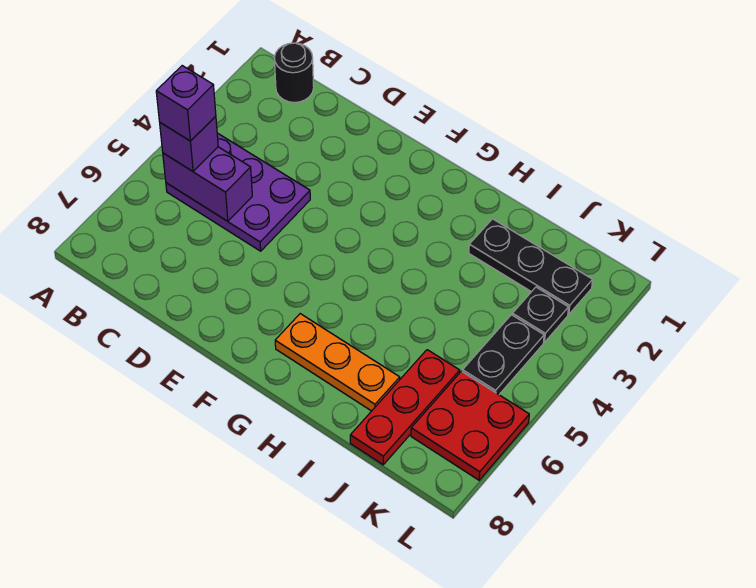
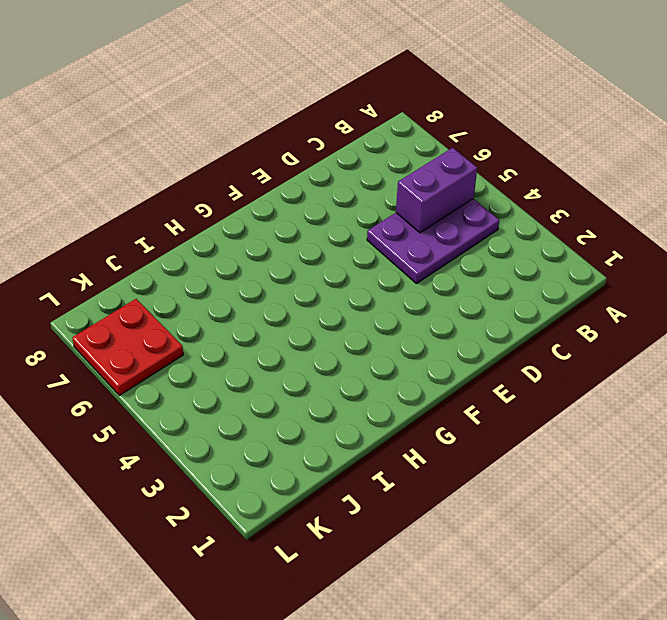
none -> black 1x1 round brick [274,43,314,102]
none -> orange 1x3 plate [275,314,400,411]

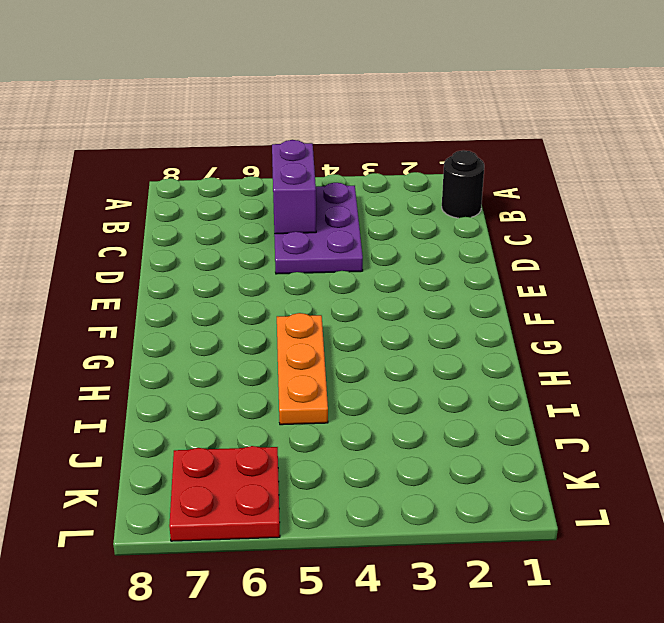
orange 1x3 plate [277,313,328,425] -> orange 1x3 plate moved to [275,314,400,411]
none -> black 1x3 plate [469,219,592,314]
none -> red 1x3 plate [350,350,460,465]

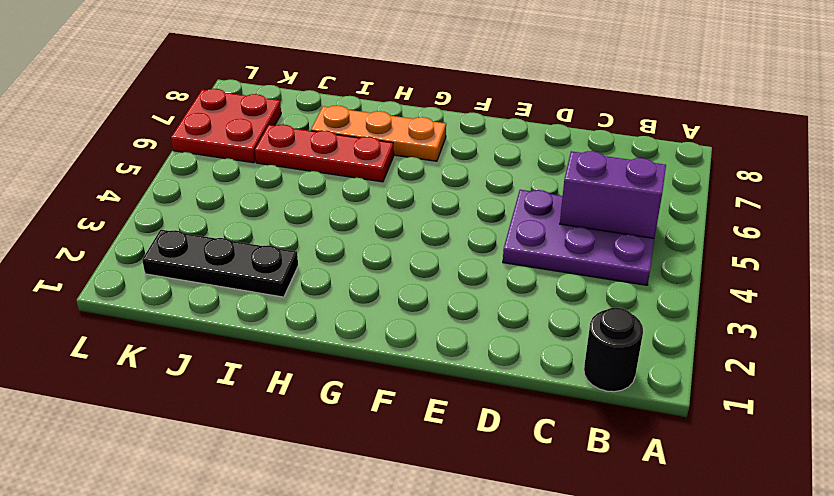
red 1x3 plate [255,124,394,182] -> red 1x3 plate turned to [350,350,460,465]
none -> black 1x1 plate [512,287,569,342]
none -> black 1x2 plate [462,315,544,394]

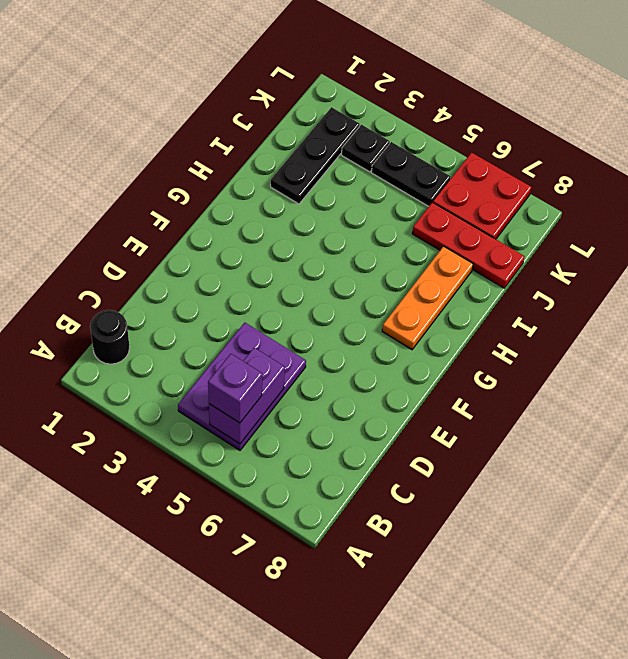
none -> purple 1x1 brick [156,66,216,141]

